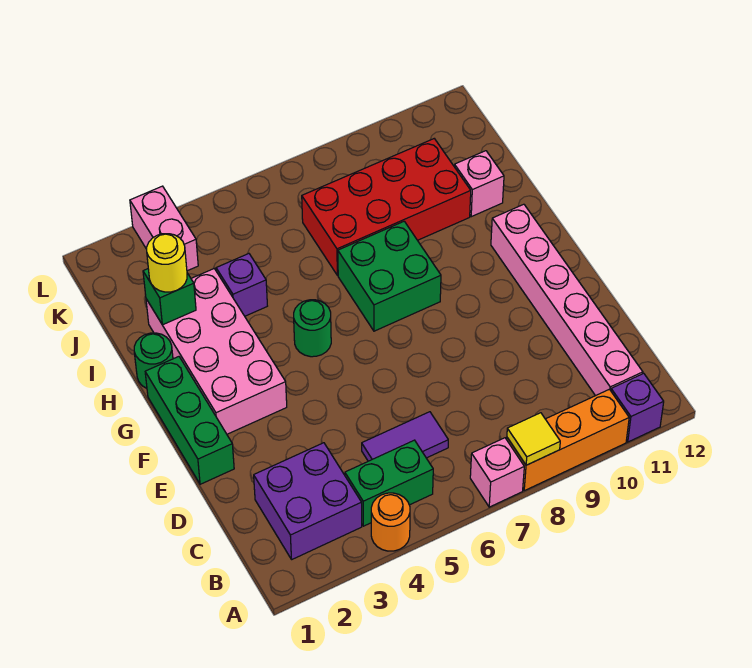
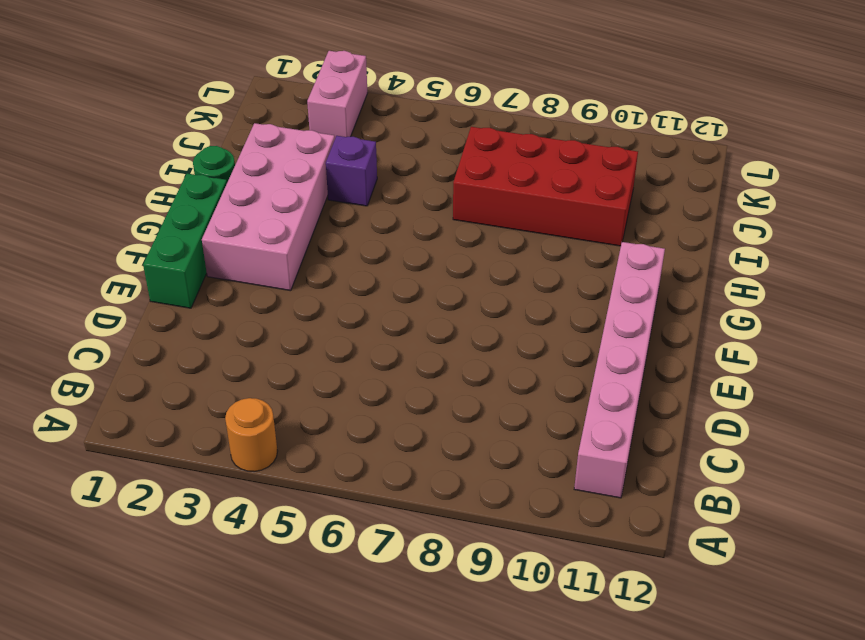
none -> pink 1x1 brick [470,438,524,507]
none -> orange 1x3 brick [507,389,629,491]
none -> purple 1x1 brick [611,373,664,442]

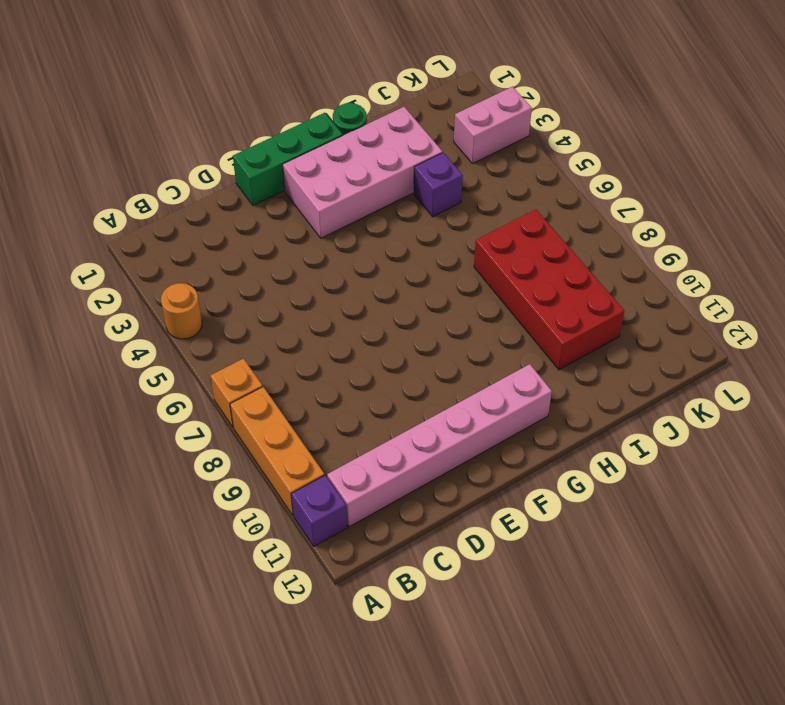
orange 1x1 brick [211,359,263,427] -> pink 1x1 brick [470,438,524,507]
none -> purple 2x2 brick [254,443,362,559]
none -> green 1x2 brick [345,440,433,526]
none -> purple 1x2 tile [362,412,448,461]

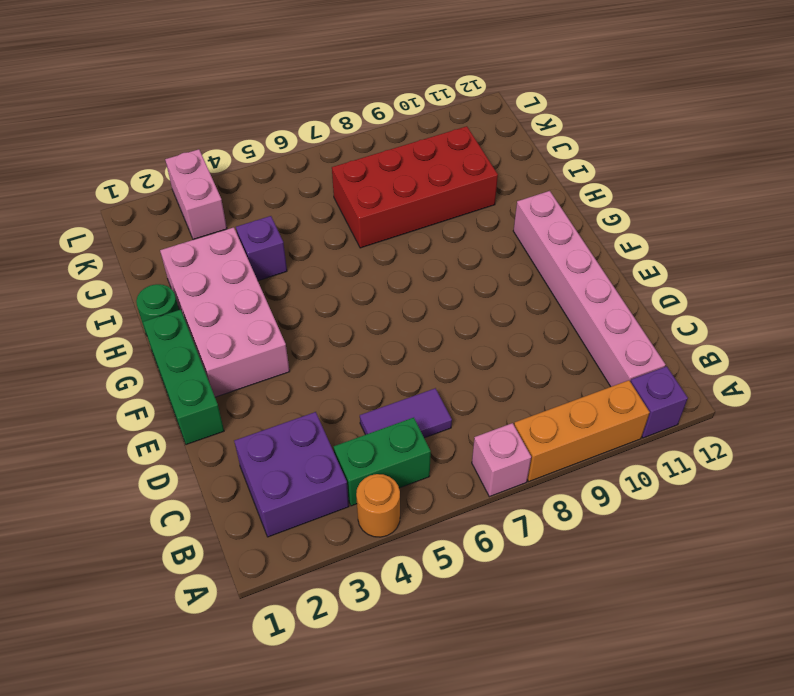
none -> green 1x1 round brick [294,300,331,357]
none -> green 2x2 brick [338,221,441,331]
none -> pink 1x1 brick [454,151,504,217]

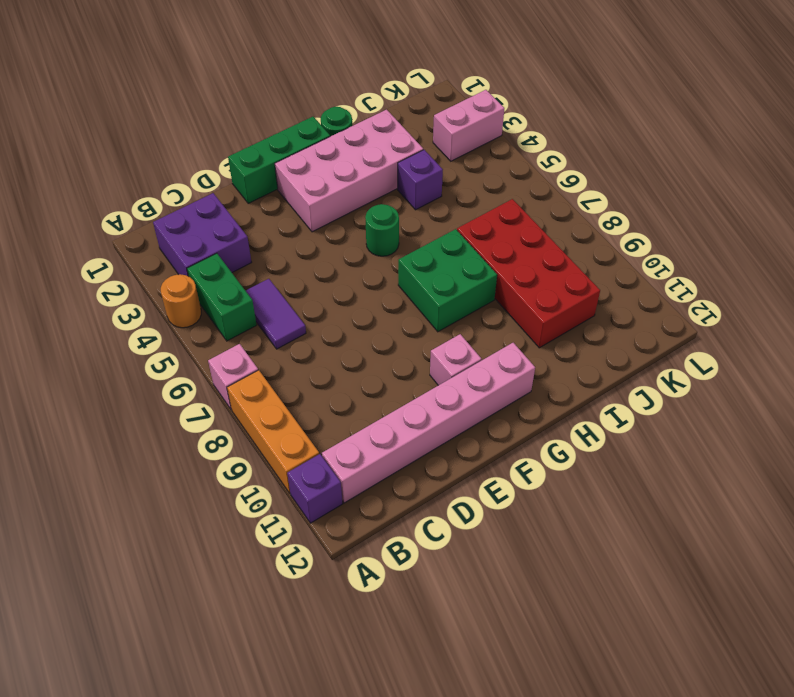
pink 1x1 brick [430,334,481,385] -> pink 1x1 brick moved to [454,151,504,217]
none -> yellow 1x1 tile [507,413,560,465]
none -> green 1x1 brick [143,269,196,325]
none -> yellow 1x1 round brick [147,234,187,292]

